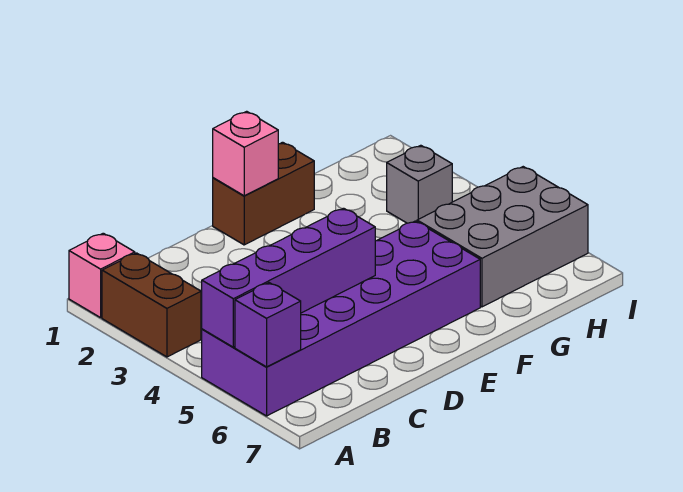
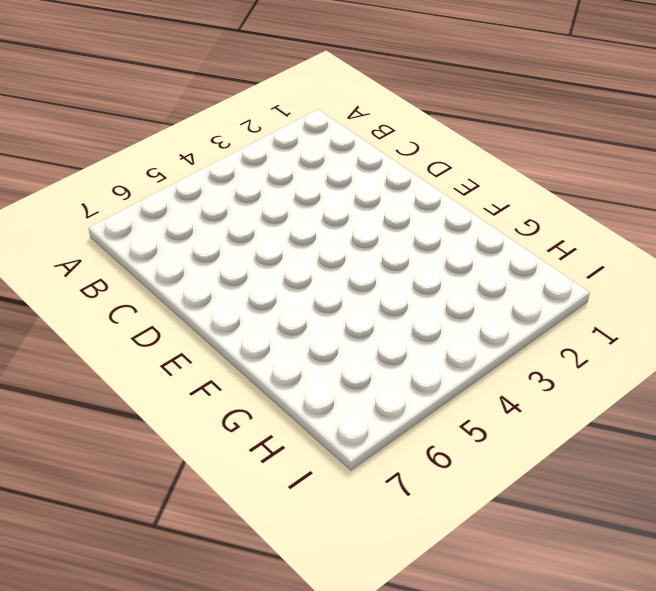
none -> pink 1x1 brick [69,233,135,318]
none -> brown 1x2 brick [102,253,201,357]

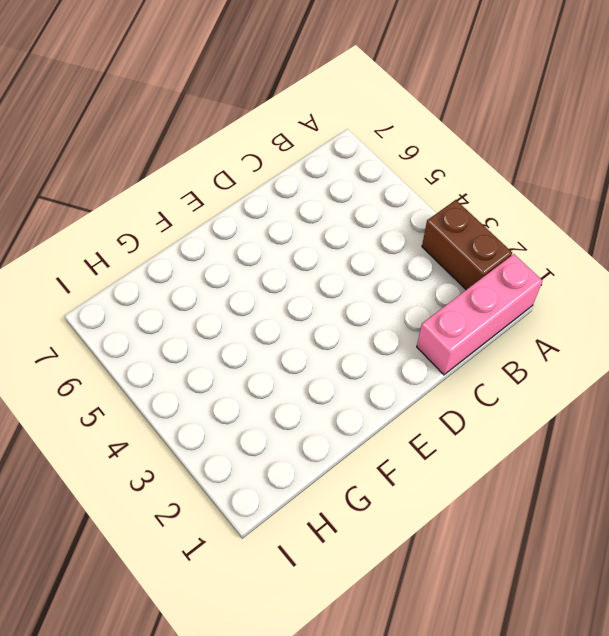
pink 1x3 brick [417,254,542,375] -> pink 1x1 brick [69,233,135,318]
none -> purple 2x6 brick [202,221,480,416]
none -> brown 1x2 brick [213,142,314,245]

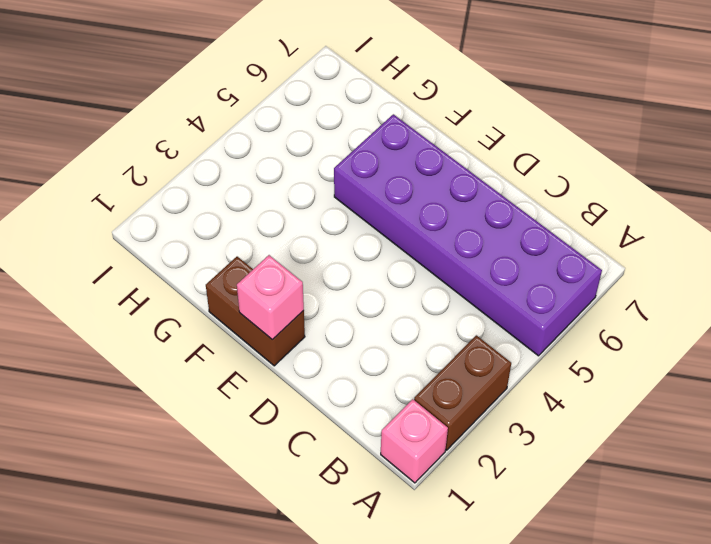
none -> grey 2x3 brick [417,167,588,307]
none -> grey 1x1 brick [387,145,452,223]

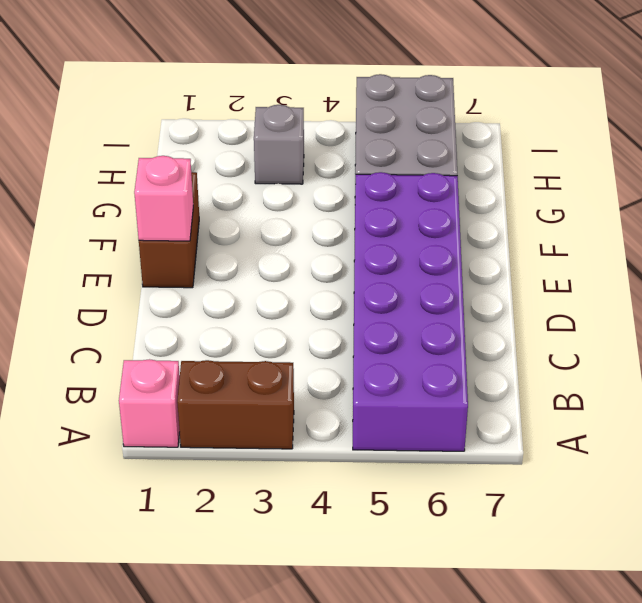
none -> purple 1x4 brick [202,208,375,347]
none -> purple 1x1 brick [235,283,301,367]

